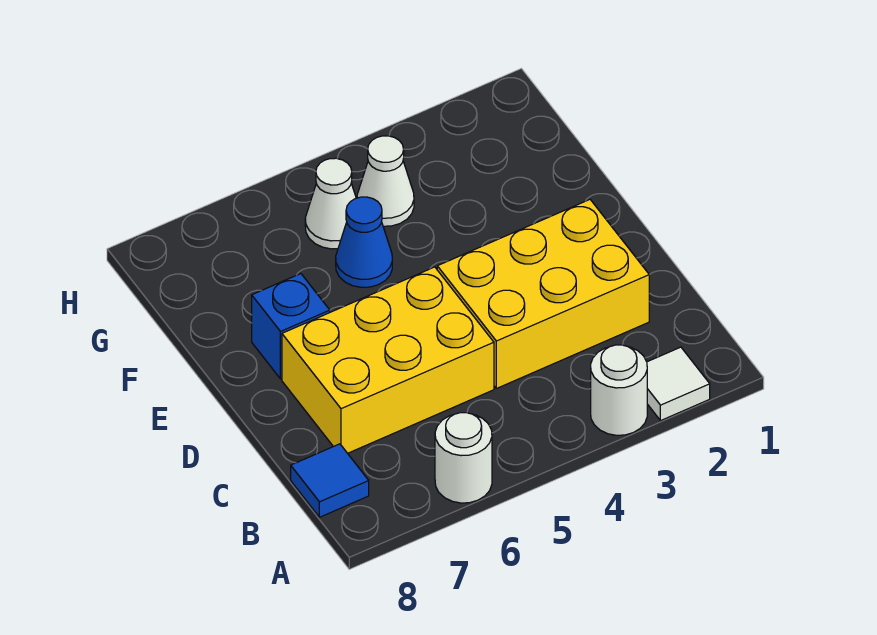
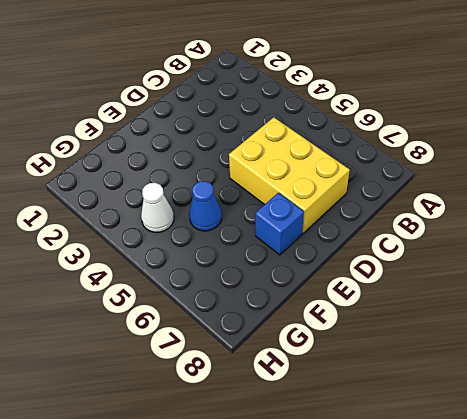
none -> white 1x1 tile [647,347,710,421]
none -> white 1x1 round brick [591,345,647,435]

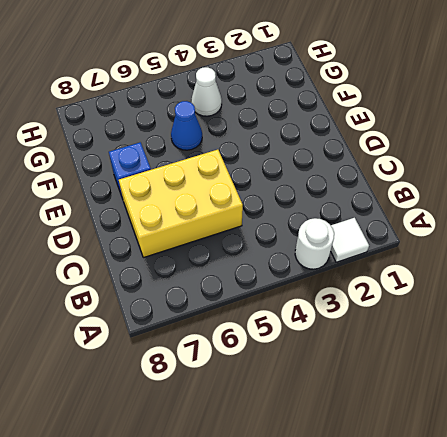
none -> white 1x1 round brick [435,413,492,503]
none -> blue 1x1 tile [291,444,369,517]

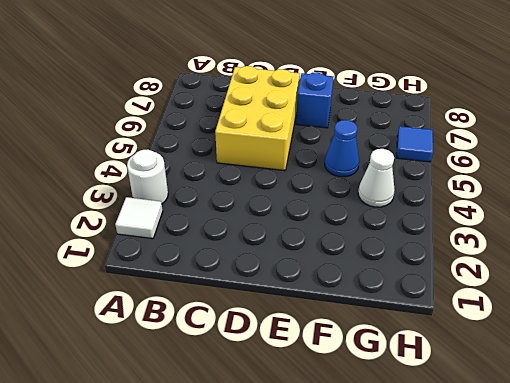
blue 1x1 tile [397,126,433,162] -> blue 1x1 tile moved to [291,444,369,517]
none -> white 1x1 round brick [435,413,492,503]
none -> yellow 2x3 brick [437,200,649,388]

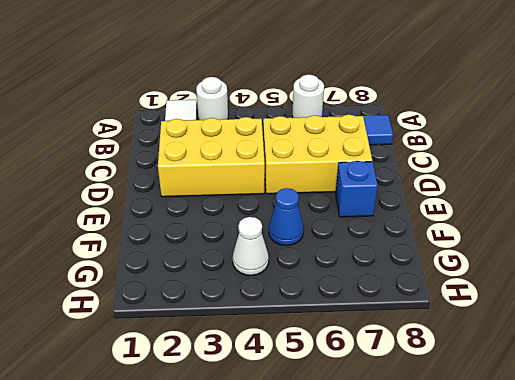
none -> white 1x1 cone [305,158,356,249]

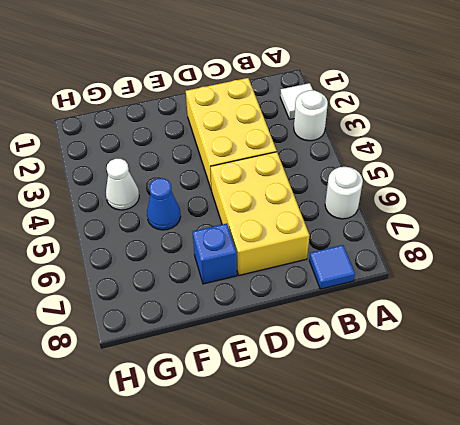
none -> white 1x1 cone [305,158,356,249]

